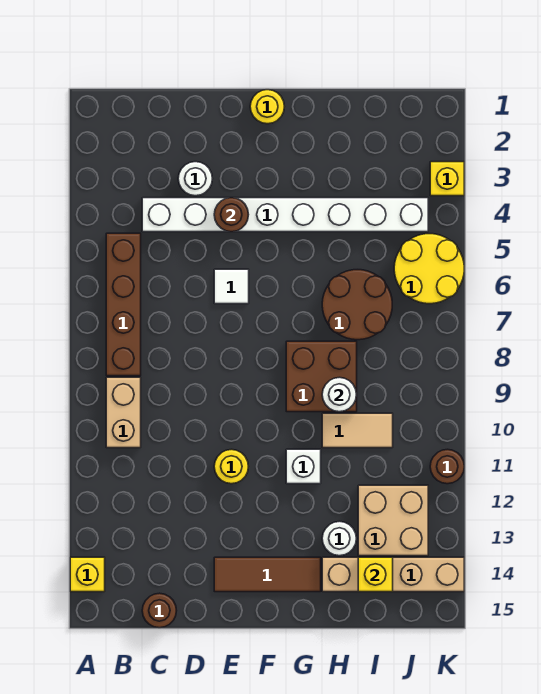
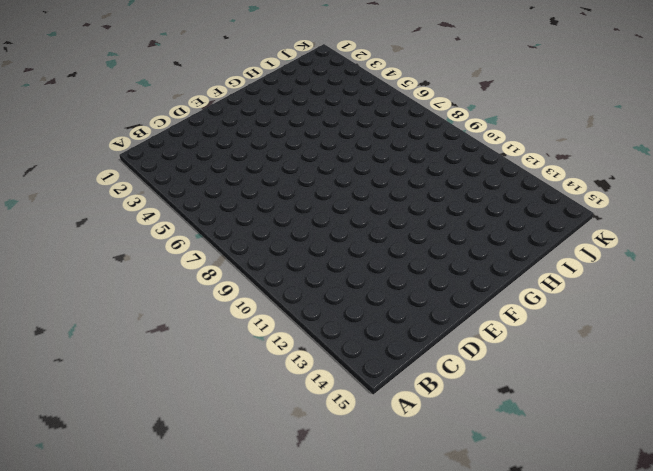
none -> yellow 1x1 brick [70,557,105,592]
none -> brown 1x4 brick [106,233,141,376]
none -> tan 1x2 brick [106,377,141,448]

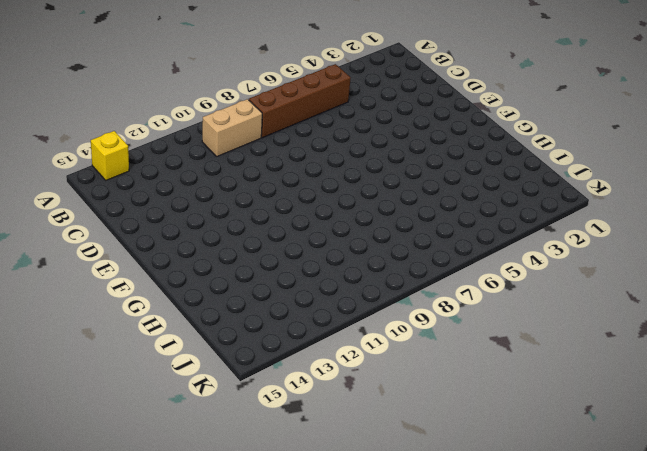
none -> white 1x8 brick [142,198,428,232]
none -> brown 1x1 round brick [142,593,177,628]
none -> white 1x1 round brick [178,162,213,196]

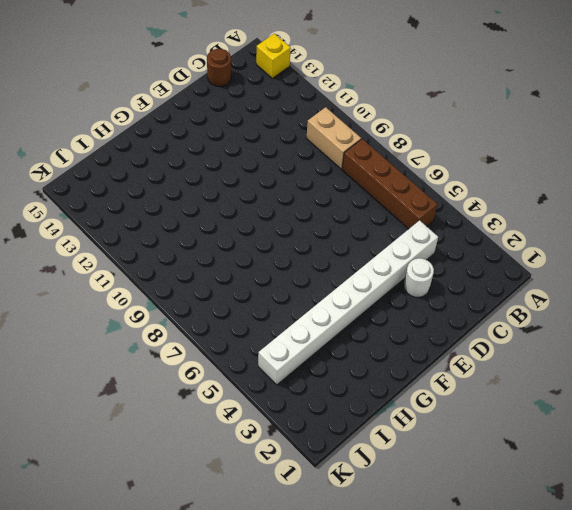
none -> white 1x1 tile [214,269,249,304]
none -> yellow 1x1 round brick [214,449,248,484]
none -> brown 1x3 tile [214,557,321,592]

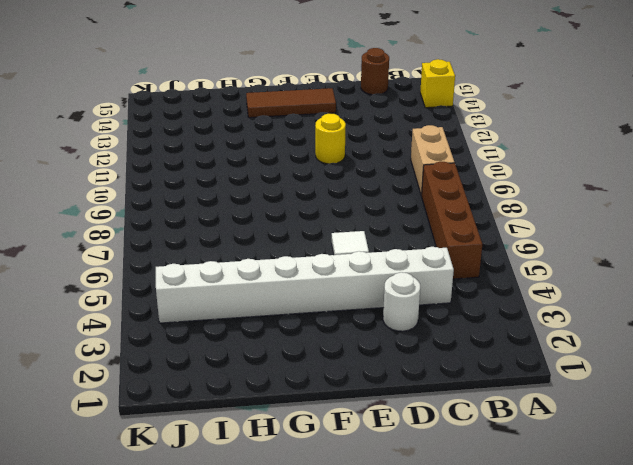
none -> yellow 1x1 round brick [250,90,285,124]
none -> brown 2x2 brick [286,341,357,412]
none -> white 1x1 brick [286,449,321,484]

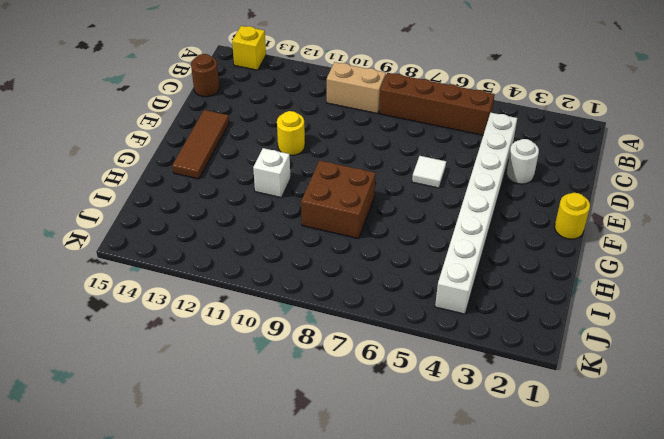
none -> brown 2x2 round brick [322,270,392,340]
none -> tan 1x2 tile [322,413,393,448]
none -> white 1x1 round brick [322,521,356,556]

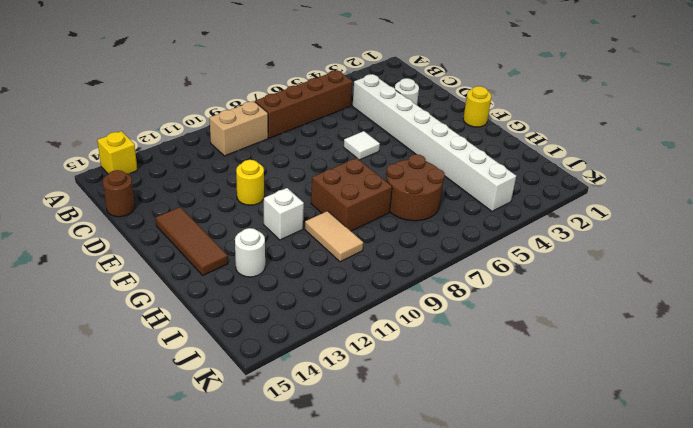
none -> tan 1x4 brick [322,557,464,592]
none -> tan 2x2 brick [358,485,428,556]
none -> yellow 2x2 round brick [394,234,464,304]

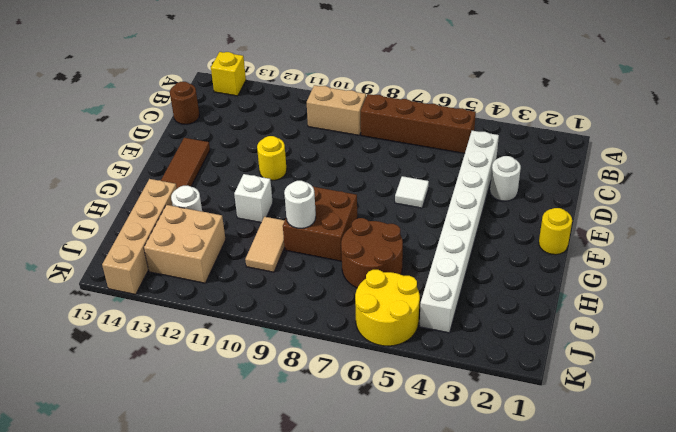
none -> yellow 1x1 brick [430,162,464,196]
none -> brown 1x1 round brick [430,449,464,484]
none -> brown 1x1 round brick [214,198,249,232]

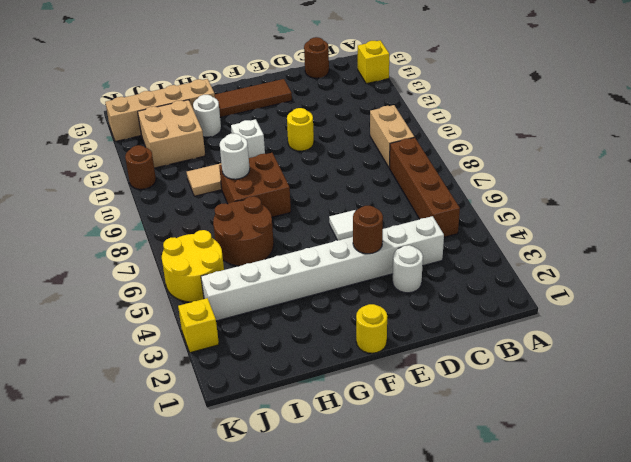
none -> yellow 1x1 brick [358,557,393,592]

